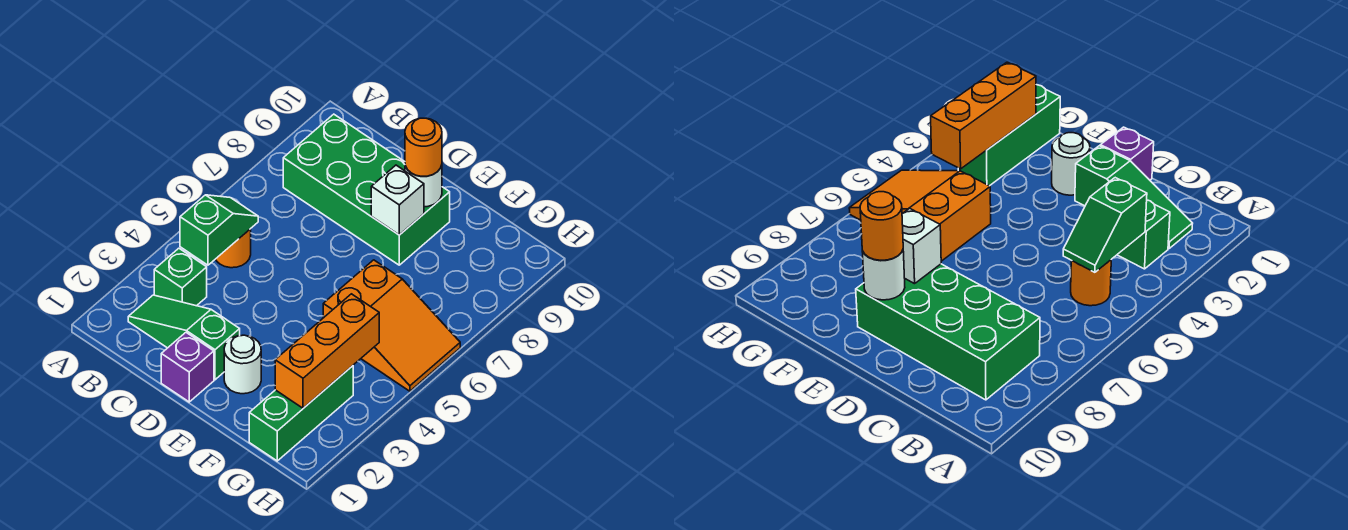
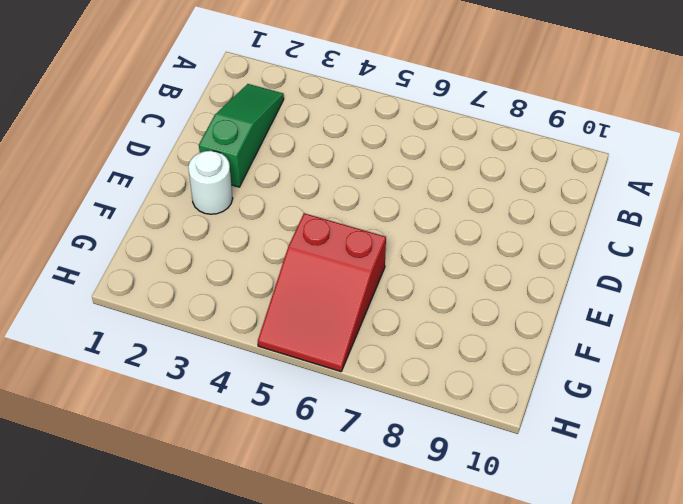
red 2x3 slope [258,213,386,372] -> orange 2x3 slope [323,260,460,391]
none -> green 1x1 brick [154,248,207,306]
none -> orange 1x1 round brick [216,229,251,268]
none -> green 2x4 brick [283,114,450,265]

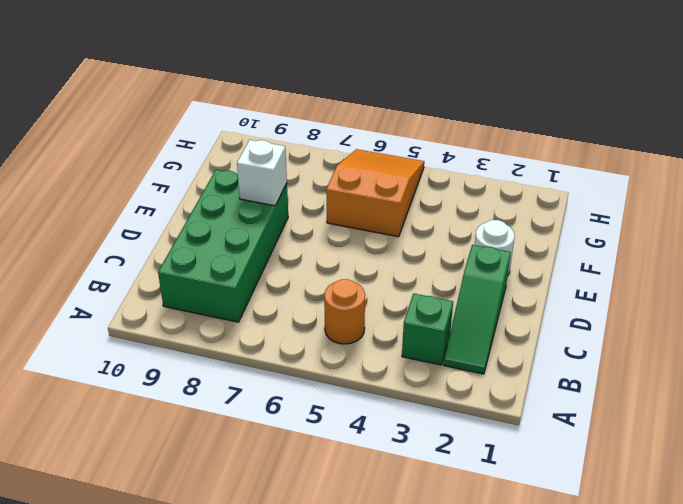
none -> purple 1x1 brick [161,333,214,402]
none -> green 1x3 brick [249,366,353,461]
none -> green 1x2 slope [180,195,258,265]

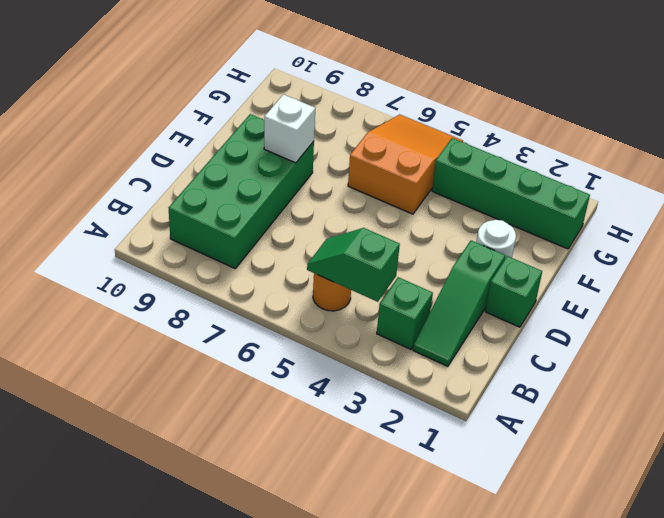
green 1x1 brick [485,256,542,327] -> purple 1x1 brick [161,333,214,402]
green 1x4 brick [432,138,590,249] -> green 1x3 brick [249,366,353,461]
none -> white 1x1 round brick [405,165,442,207]
none -> orange 1x3 brick [275,294,379,408]
none -> orange 1x1 round brick [405,118,442,176]

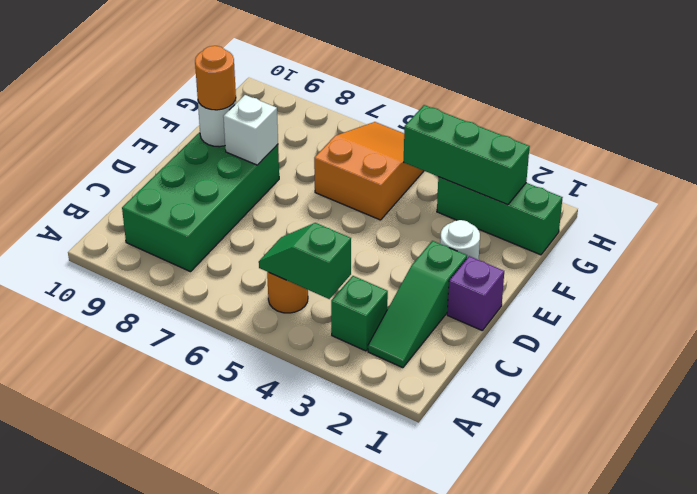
green 1x3 brick [404,105,530,205] -> orange 1x3 brick [275,294,379,408]

